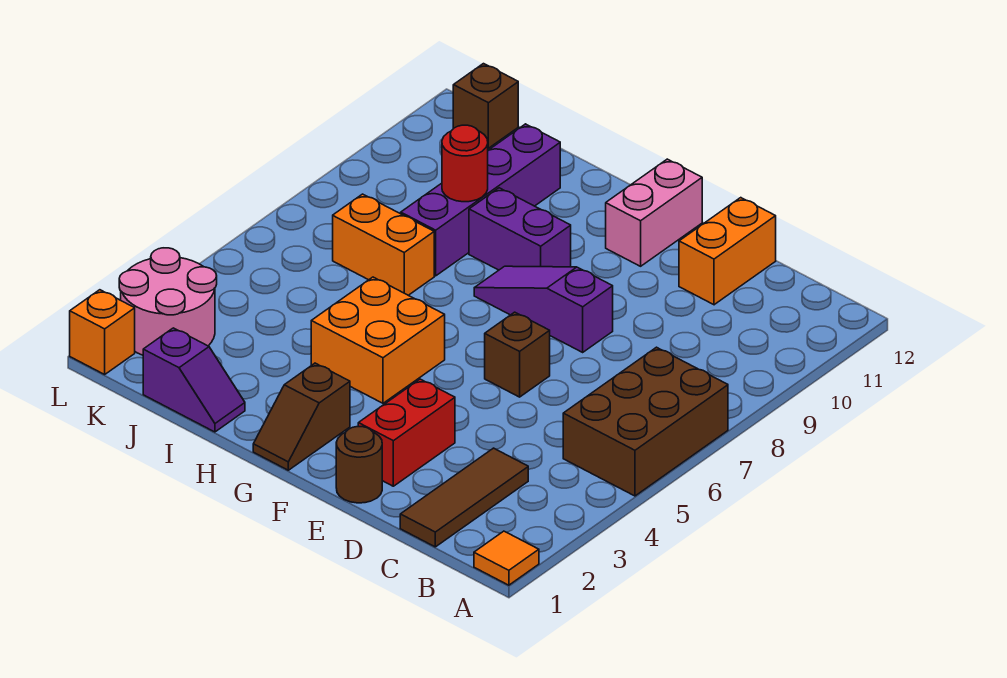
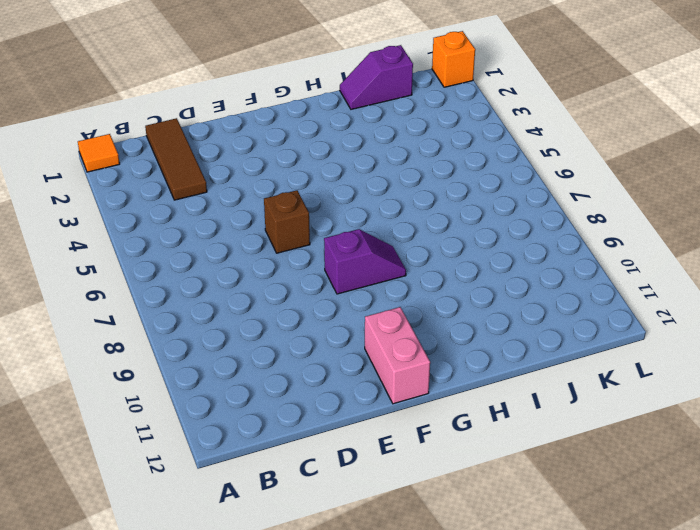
purple 1x2 slope [324,229,406,294] -> purple 1x3 slope [474,266,613,352]
none -> brown 2x3 brick [563,347,728,496]
none -> orange 1x2 brick [679,198,776,305]
none -> brown 1x1 round brick [336,427,382,503]

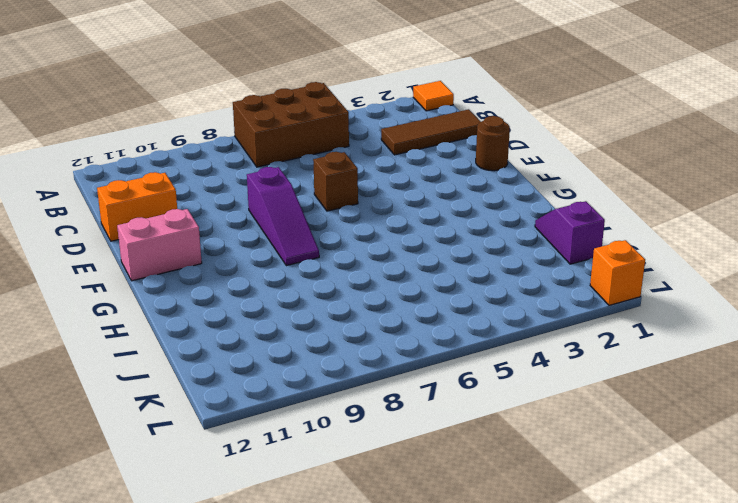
none -> red 1x2 brick [358,379,455,486]
none -> brown 1x2 slope [253,363,350,470]
none -> orange 2x2 brick [311,277,445,403]

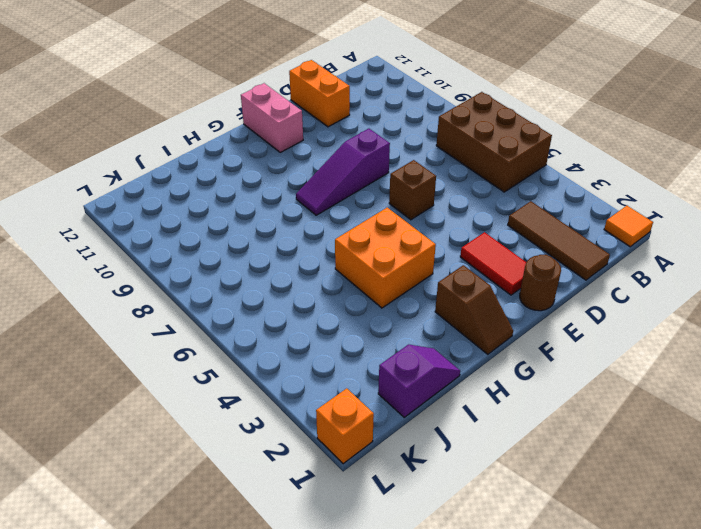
red 1x2 tile [460,232,526,295] -> red 1x2 brick [358,379,455,486]
none -> purple 1x2 brick [469,188,571,270]
none -> orange 1x2 brick [333,194,434,295]
none -> purple 1x4 brick [401,124,560,276]

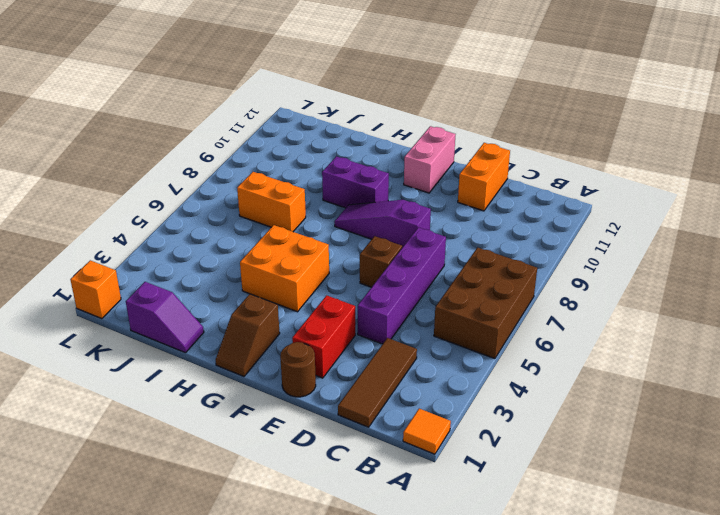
purple 1x4 brick [358,227,446,344] -> purple 1x4 brick moved to [401,124,560,276]
none -> pink 2x2 round brick [119,248,217,355]
none -> brown 1x1 brick [453,64,518,148]
none -> red 1x1 round brick [442,125,488,202]

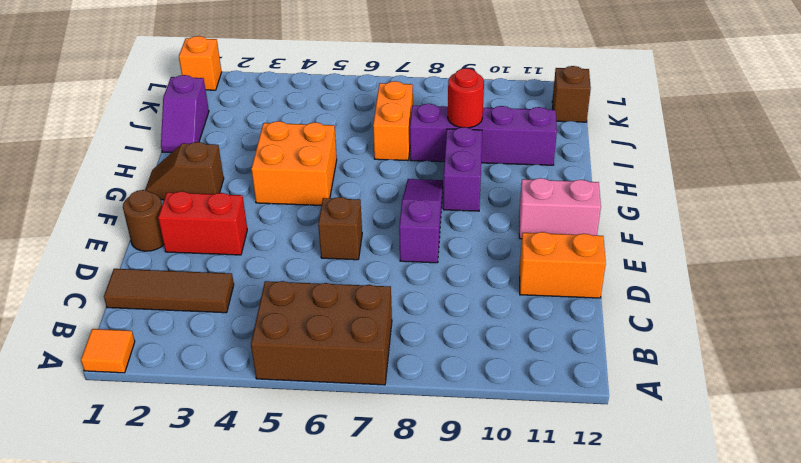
none -> pink 2x2 round brick [119,248,217,355]

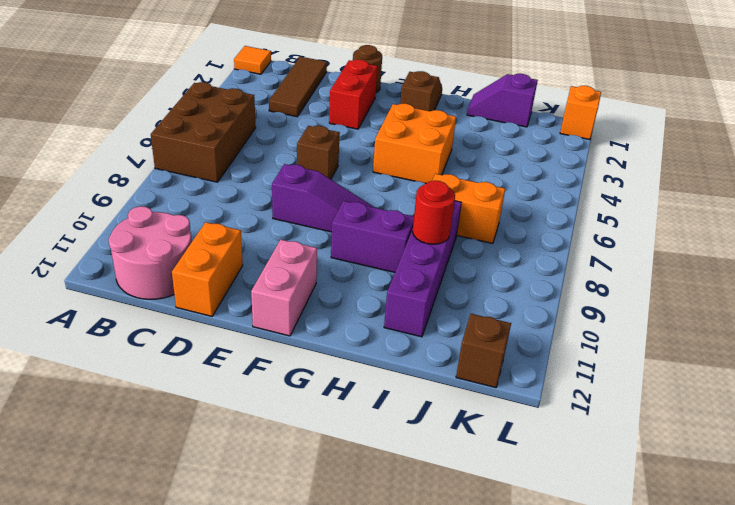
pink 2x2 round brick [109,206,192,299] -> pink 2x2 round brick moved to [119,248,217,355]

